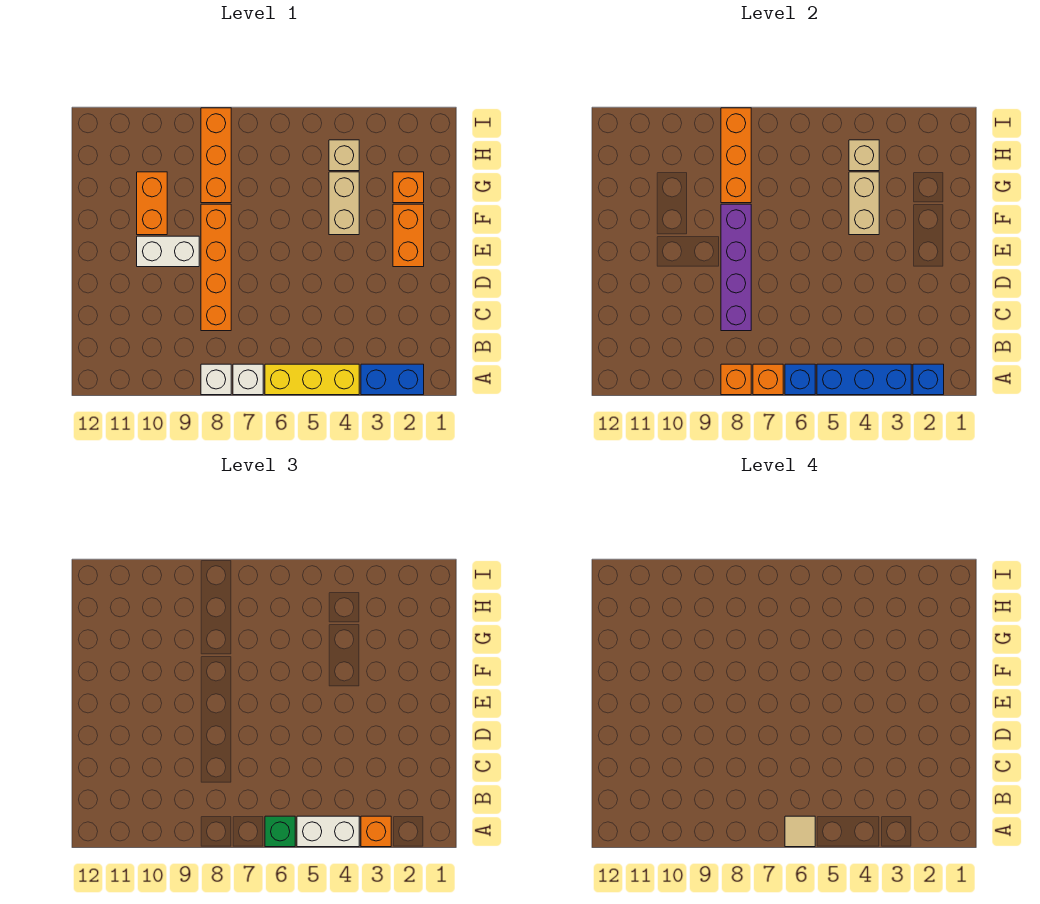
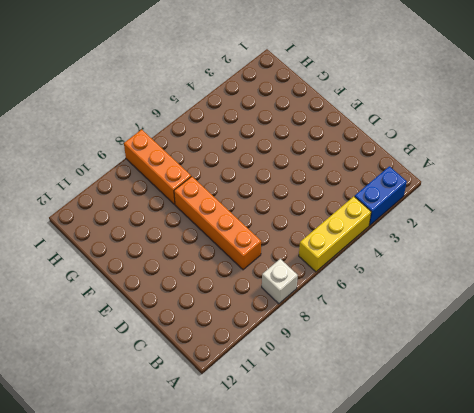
none -> white 1x1 brick [233,364,263,395]
none -> orange 1x2 brick [393,204,424,267]
none -> white 1x2 brick [137,236,199,267]

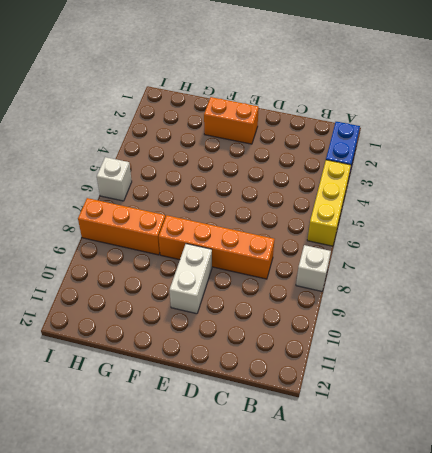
white 1x1 brick [97,157,132,201] -> white 1x1 brick moved to [233,364,263,395]
none -> tan 1x2 brick [329,172,359,235]
none -> orange 1x2 brick [137,172,167,235]
none -> orange 1x1 brick [393,172,424,203]

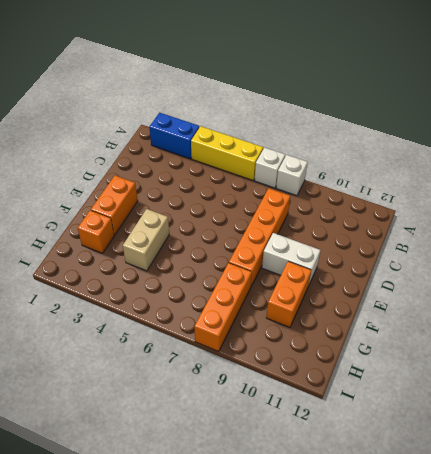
none -> tan 1x1 brick [329,140,359,171]
none -> blue 1x1 brick [913,364,944,395]
none -> blue 1x3 brick [817,364,911,395]

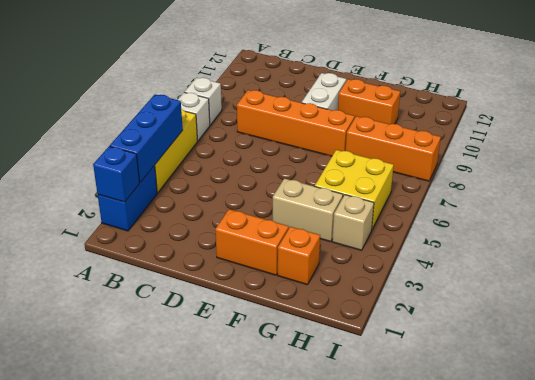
yellow 2x2 brick [315,150,394,229] -> none
none -> blue 1x1 brick [785,364,815,395]
none -> orange 1x1 brick [753,364,783,395]
none -> orange 1x1 brick [721,364,751,395]

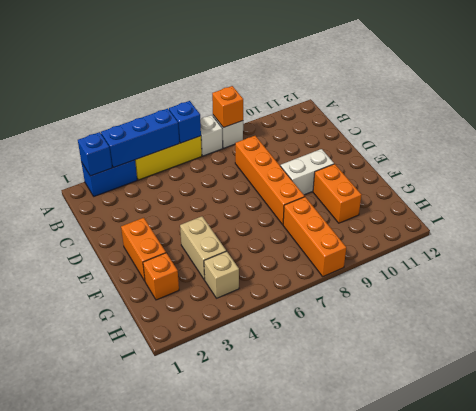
none -> orange 1x1 brick [753,364,783,395]
none -> purple 1x4 brick [721,204,751,331]
none -> tan 1x2 brick [849,172,879,235]

